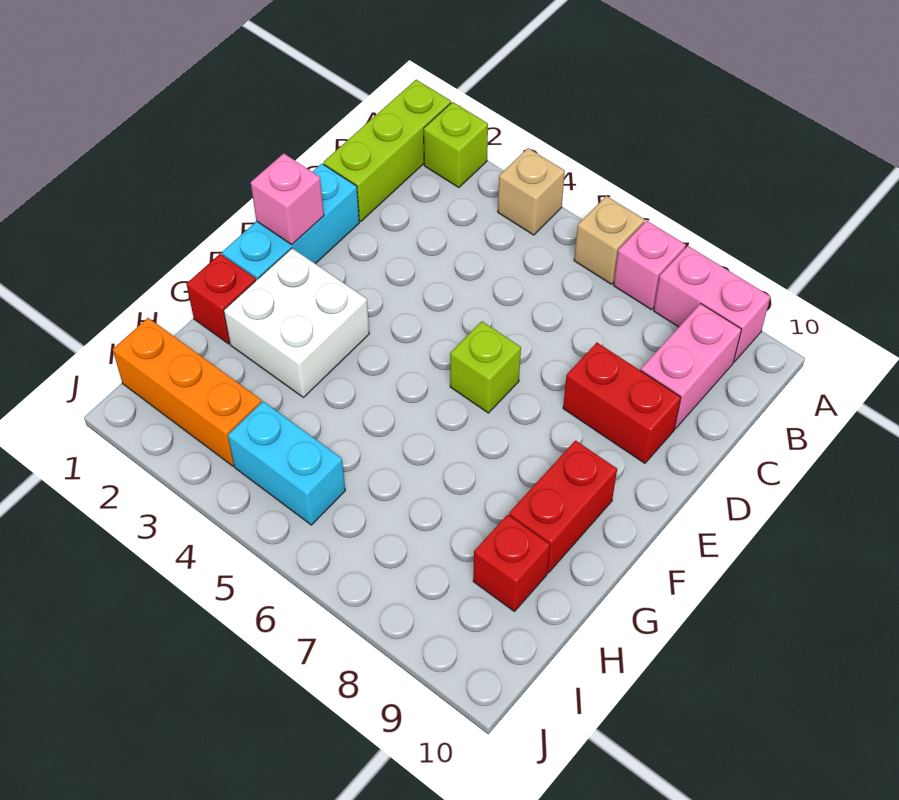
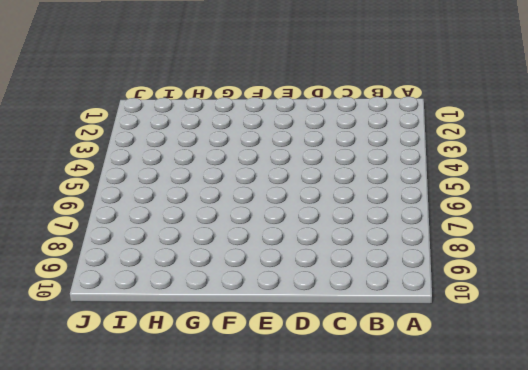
none -> lime 1x3 brick [323,80,451,221]
none -> lime 1x1 brick [424,102,488,188]
none -> tan 1x1 brick [498,148,565,235]

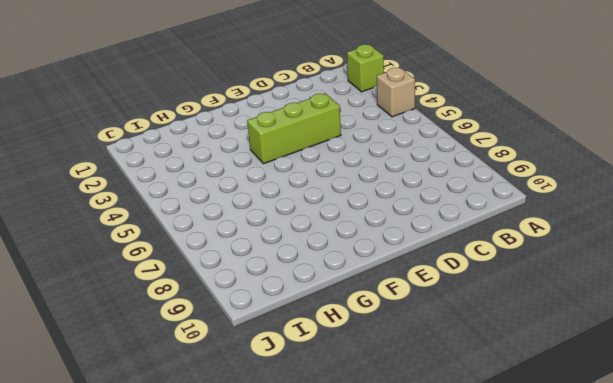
lime 1x3 brick [247,94,341,164] -> lime 1x3 brick moved to [323,80,451,221]
none -> tan 1x1 brick [574,196,645,284]
none -> pink 1x1 brick [614,221,686,310]
none -> pink 1x2 brick [654,246,771,362]

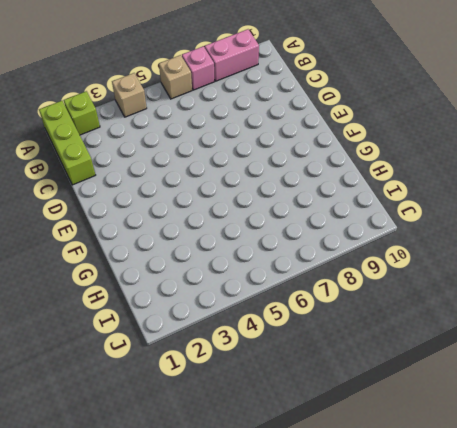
none -> pink 1x2 brick [641,304,741,429]
none -> cyan 1x3 brick [222,163,359,280]
none -> red 1x2 brick [563,343,681,463]

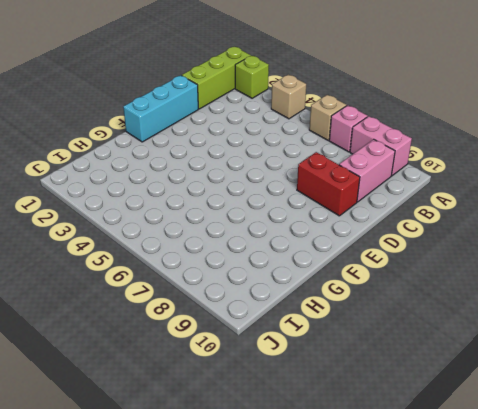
none -> lime 1x1 brick [450,321,521,413]
none -> white 2x2 brick [224,248,369,397]
none -> red 1x2 brick [509,441,617,573]

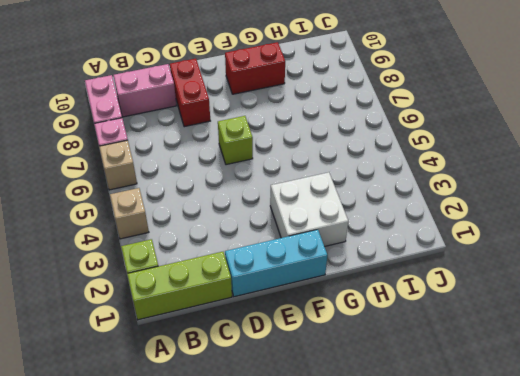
none -> red 1x1 brick [186,254,256,344]
none -> red 1x1 brick [473,515,550,611]
none -> orange 1x3 brick [113,318,262,466]

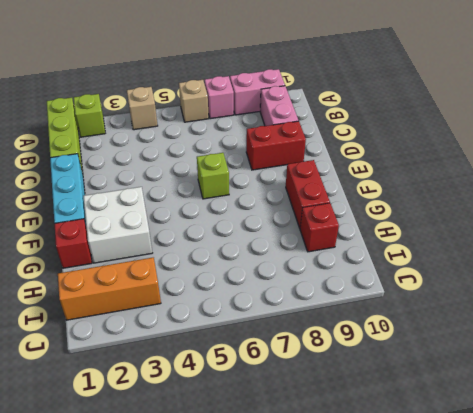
none -> cyan 1x2 brick [228,401,345,525]
none -> pink 1x1 brick [251,153,324,244]

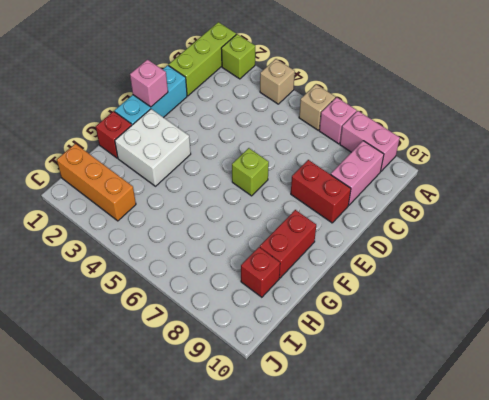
none -> cyan 1x2 brick [228,401,345,525]

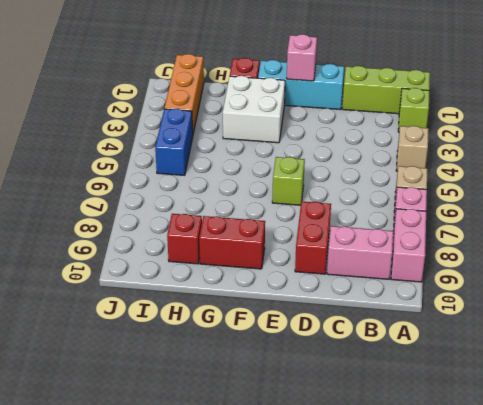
blue 1x2 brick [155,109,193,175] -> cyan 1x2 brick [228,401,345,525]

